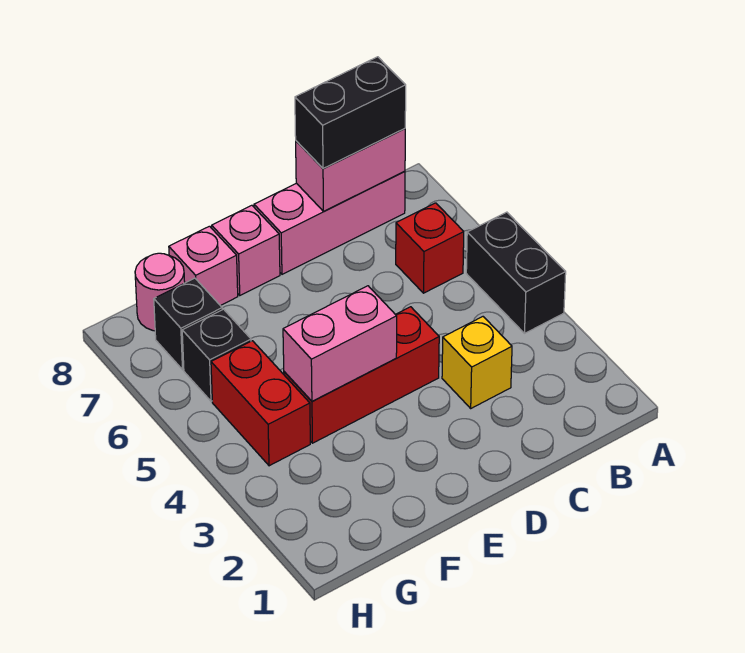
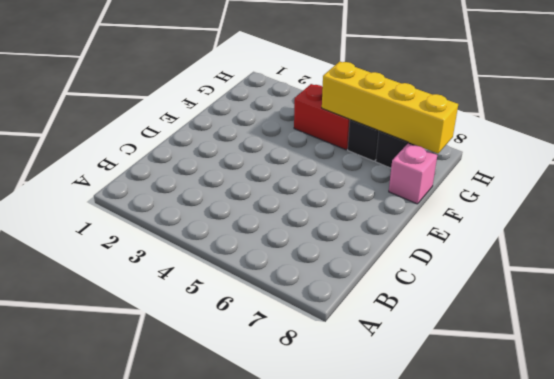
yellow 1x4 brick [322,62,458,153] -> none
none -> black 1x2 brick [466,212,566,333]
none -> red 1x1 brick [396,203,464,293]
none -> pink 1x3 brick [254,171,405,274]

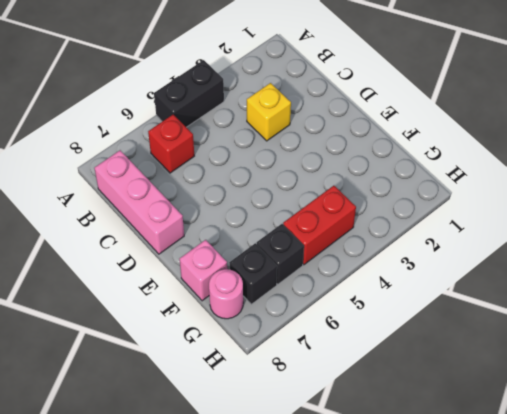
none -> red 1x3 brick [284,307,439,443]
none -> pink 1x1 brick [212,205,280,295]
none -> pink 1x2 brick [296,129,405,211]

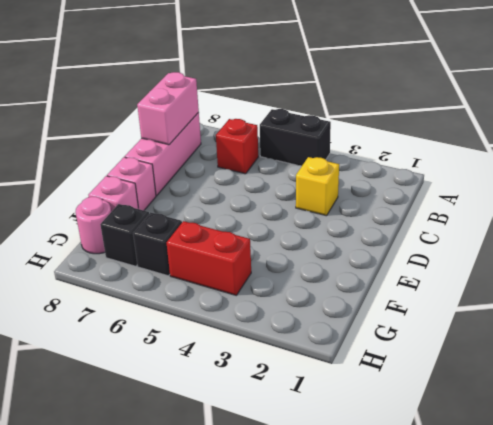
none -> red 1x3 brick [284,307,439,443]
none -> pink 1x2 brick [283,286,397,401]
none -> black 1x2 brick [295,57,406,168]

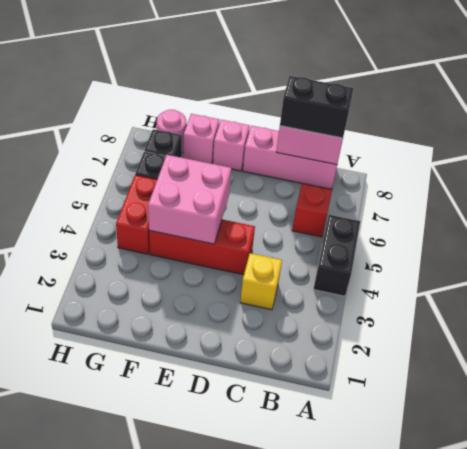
pink 2x2 brick [148,155,231,244] -> pink 1x2 brick [283,286,397,401]

